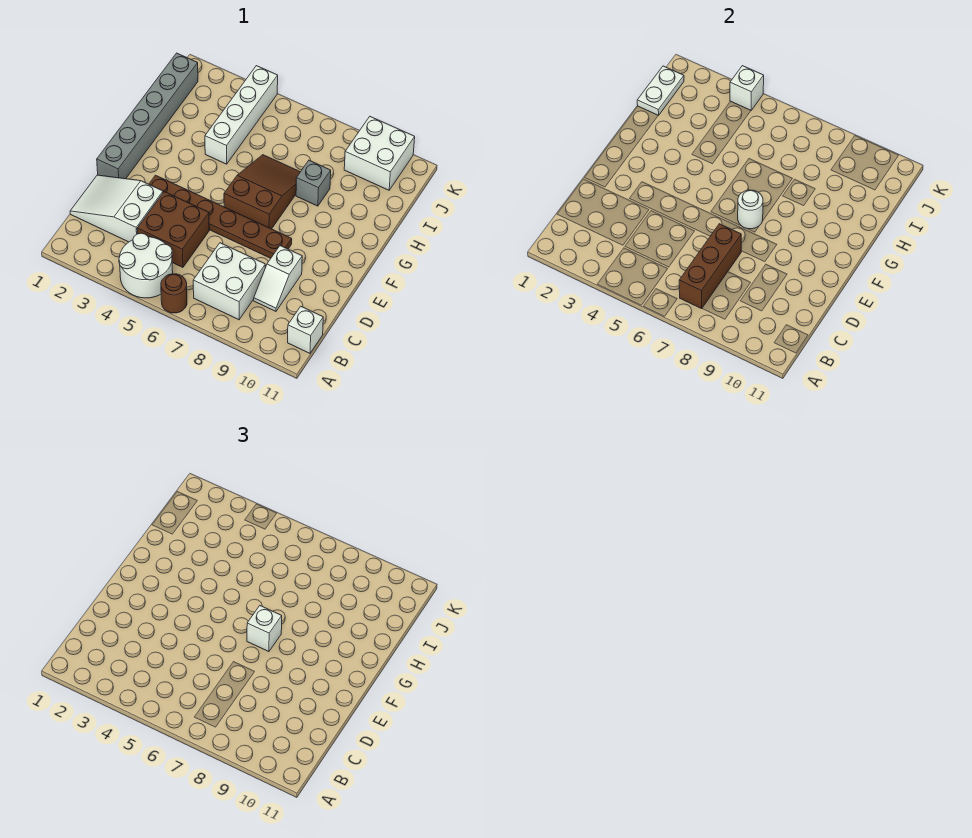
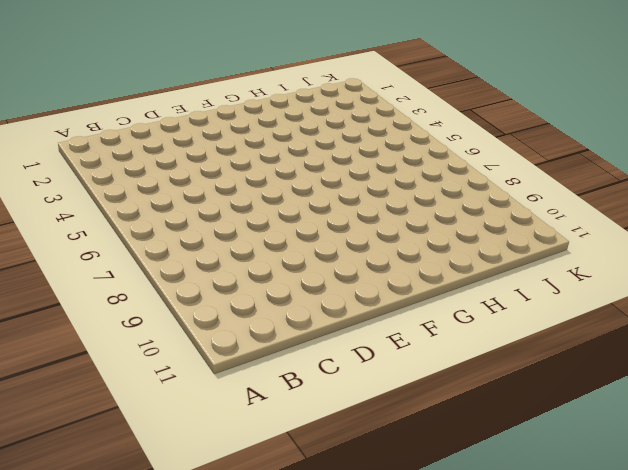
none -> white 2x2 round brick [119,233,173,298]
none -> brown 1x1 round brick [161,274,187,313]
none -> white 2x2 brick [193,243,265,320]

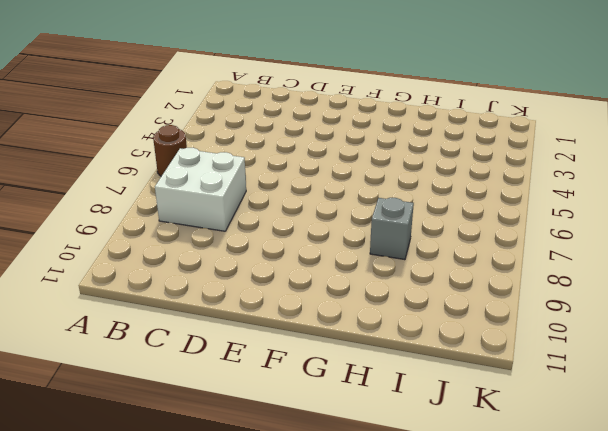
none -> white 2x2 round brick [119,233,173,298]
none -> white 1x1 brick [288,306,323,353]
none -> white 2x3 slope [70,175,163,242]

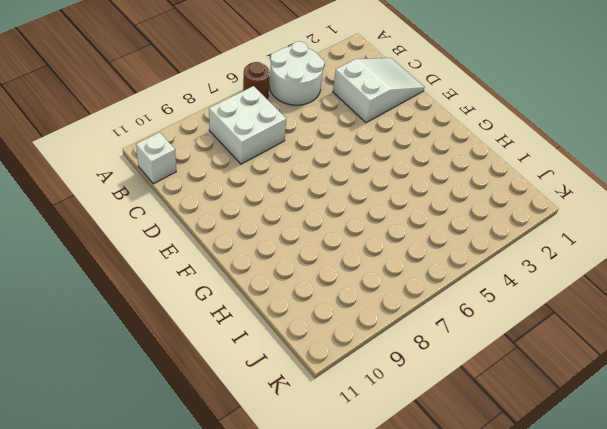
none -> brown 2x2 brick [137,192,209,267]
none -> white 1x2 slope [254,246,302,311]
none -> grey 1x6 brick [97,53,198,179]

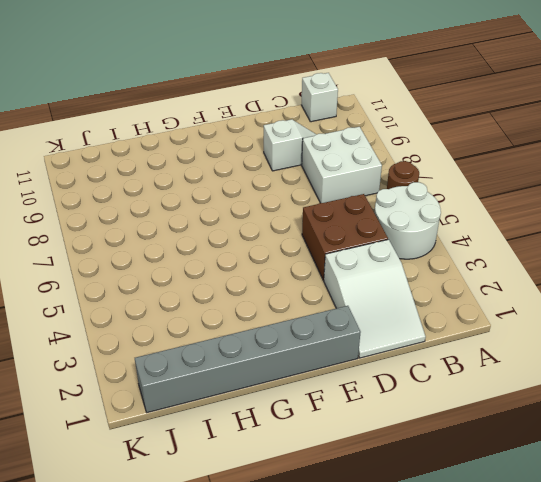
none -> brown 1x6 plate [149,175,292,258]
none -> brown 2x3 slope [224,155,300,229]
none -> white 1x4 brick [205,66,278,164]

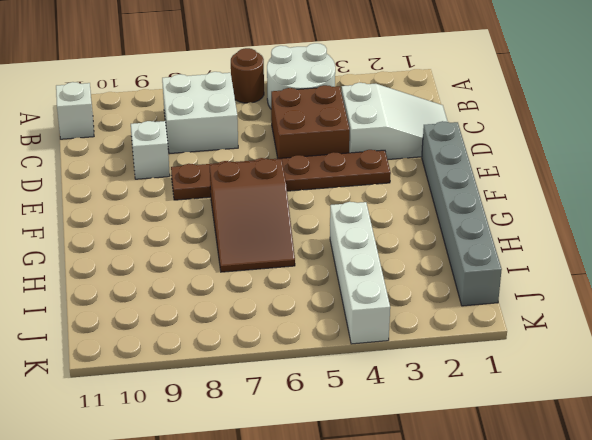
none -> grey 1x1 brick [296,160,331,206]
none -> white 2x2 brick [344,117,415,190]
none -> brown 1x3 brick [679,224,741,308]

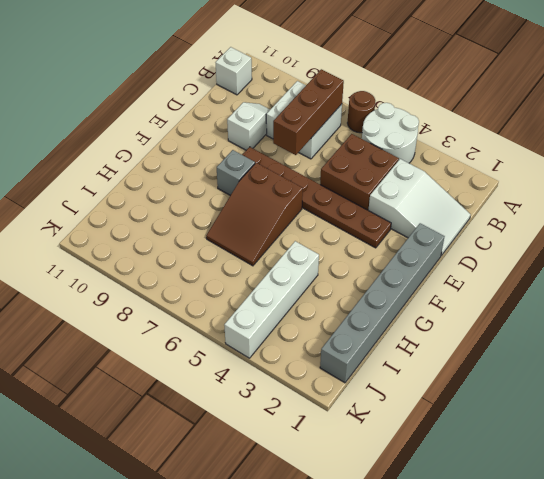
grey 1x1 brick [217,150,255,195] -> grey 1x1 brick moved to [296,160,331,206]
none -> white 2x2 brick [344,117,415,190]
none -> white 1x1 round brick [738,190,763,229]
none -> white 1x2 plate [637,66,684,115]

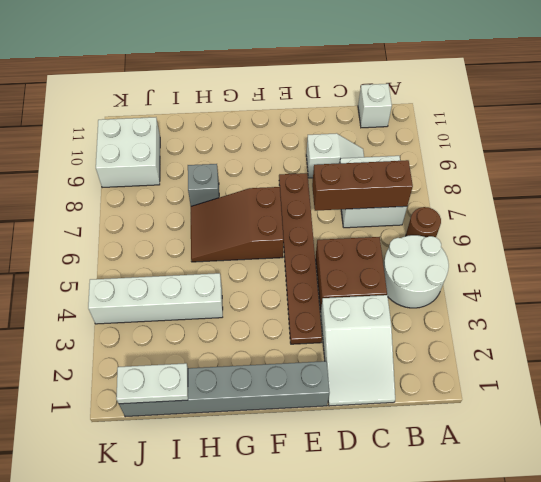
none -> white 1x1 round brick [738,190,763,229]
none -> white 1x1 brick [730,66,764,110]
none -> white 1x1 brick [247,606,282,652]

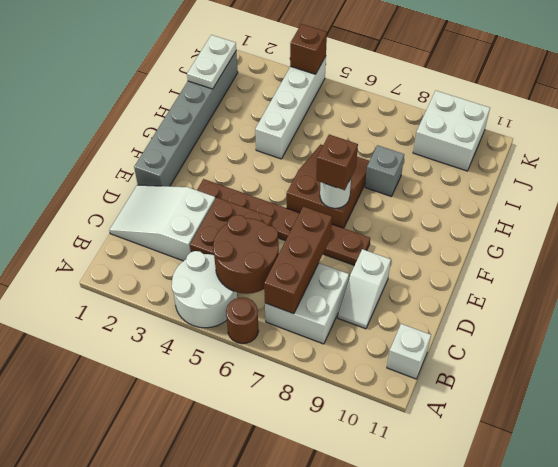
brown 2x2 round brick [213,215,279,294] -> none
brown 1x1 brick [316,135,358,190] -> white 1x1 brick [247,606,282,652]
brown 1x1 brick [290,24,327,74] -> white 1x1 brick [730,66,764,110]

